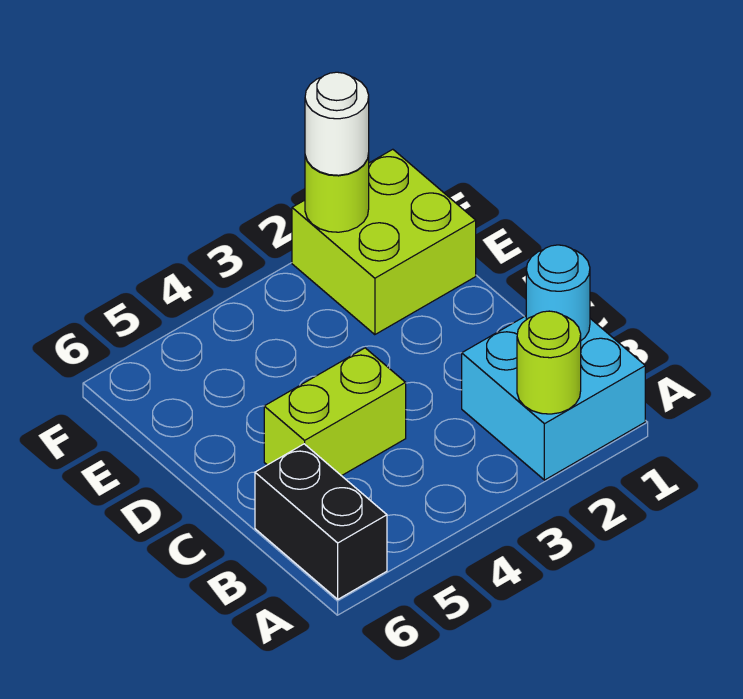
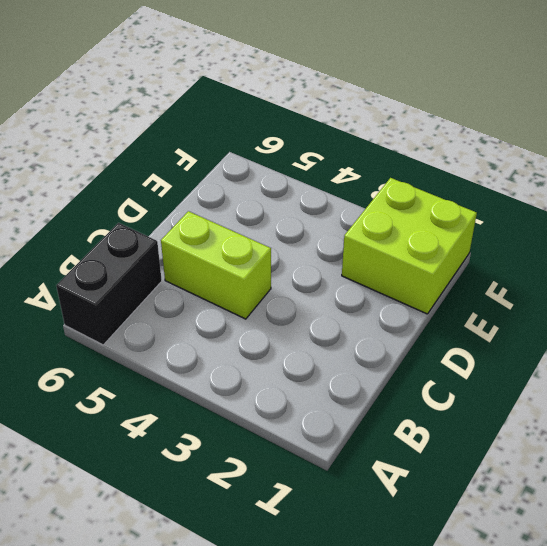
none -> cyan 2x2 brick [462,316,645,480]
none -> lime 1x1 round brick [517,311,581,414]

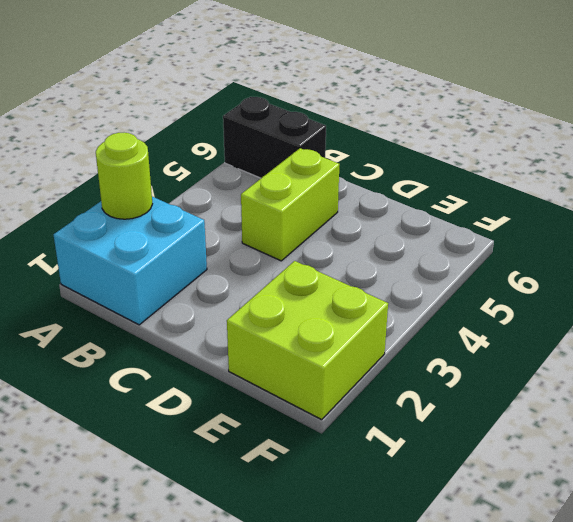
none -> cyan 1x1 round brick [526,245,590,340]
none -> lime 1x1 round brick [305,154,369,232]

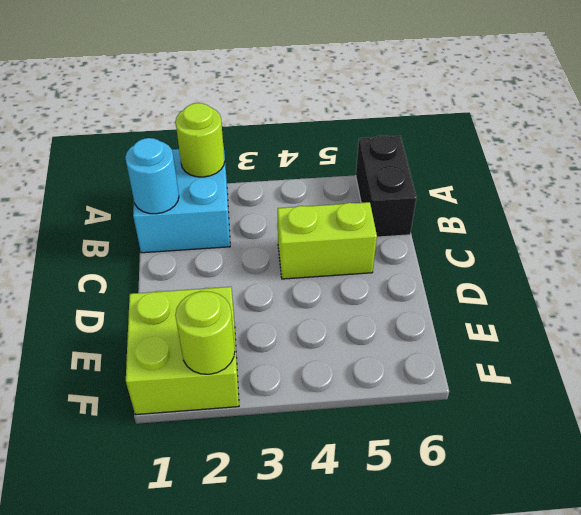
none -> white 1x1 round brick [305,72,369,175]

